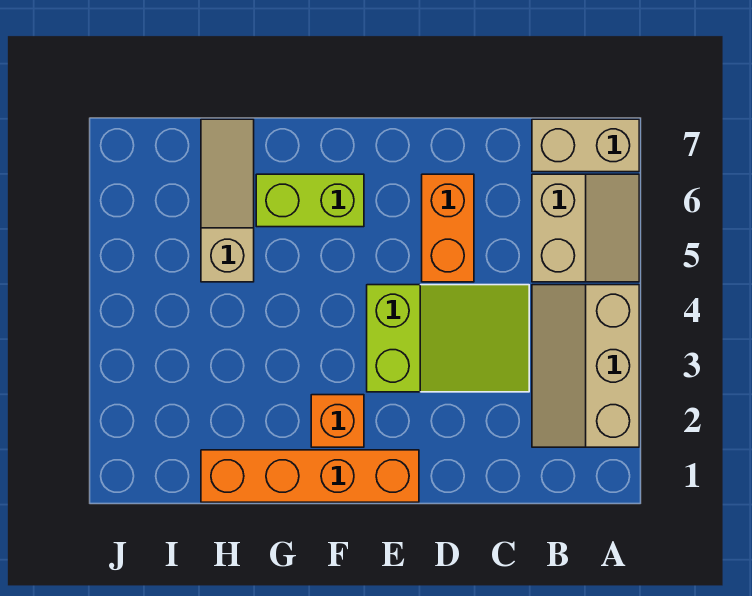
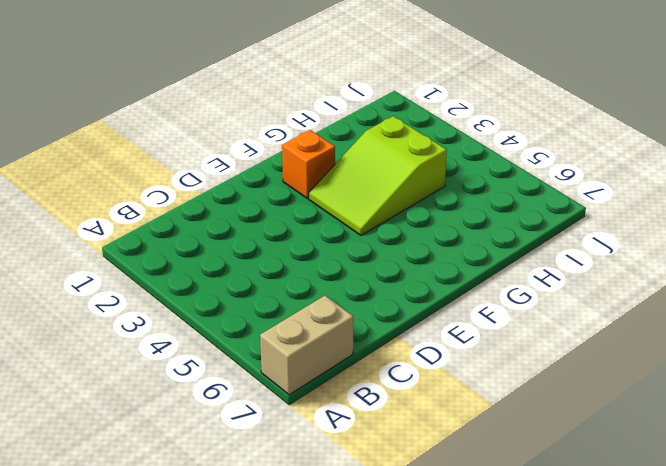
lime 2x3 slope [309,116,447,235] -> lime 2x3 slope moved to [367,285,529,392]
none -> tan 2x3 slope [532,285,639,447]
none -> tan 2x2 slope [532,174,639,282]

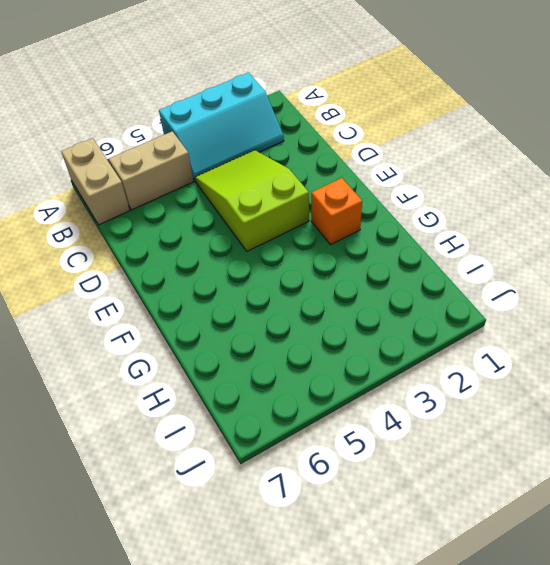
cyan 2x3 slope [159,73,284,181] -> tan 2x3 slope [532,285,639,447]
none -> orange 1x2 brick [422,174,474,282]
none -> orange 1x4 brick [201,450,419,502]

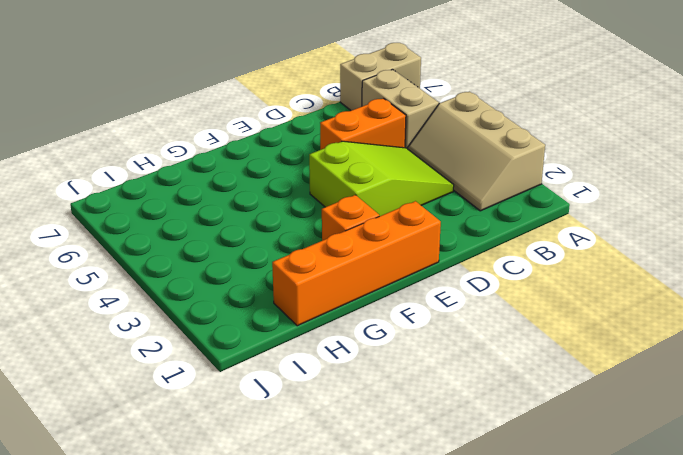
orange 1x2 brick [320,98,406,150] -> orange 1x2 brick turned to [422,174,474,282]
none -> lime 1x2 brick [256,174,364,227]
none -> tan 1x3 slope [201,119,254,282]

